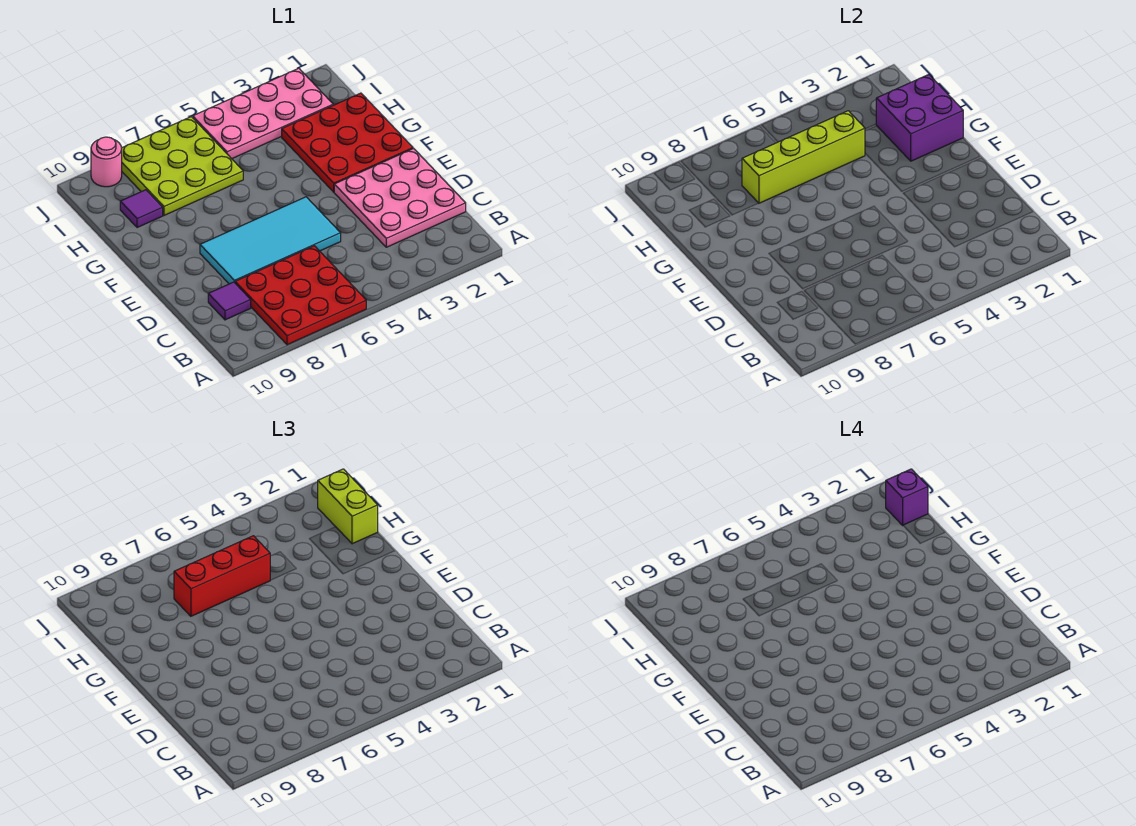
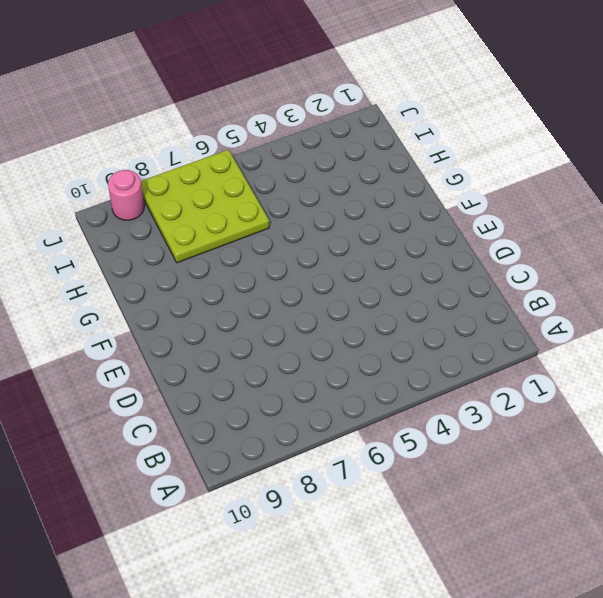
none -> red 3x3 plate [235,246,366,345]
none -> pink 3x3 plate [334,149,466,247]
none -> purple 1x1 tile [208,282,251,320]

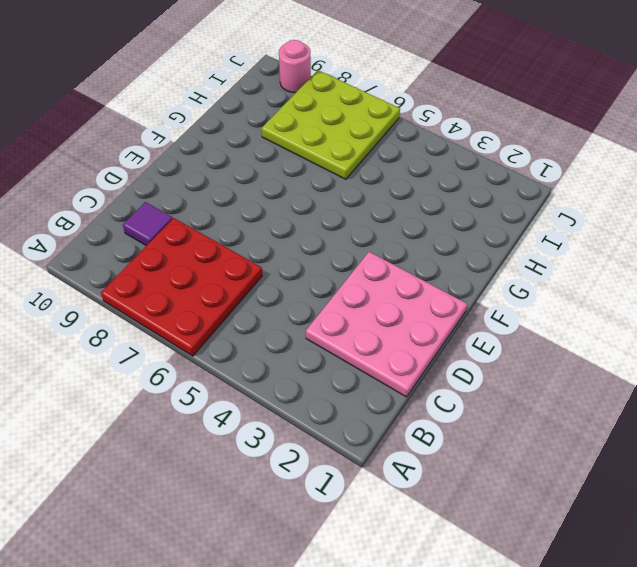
none -> cyan 2x4 tile [200,197,341,284]
none -> red 3x3 plate [282,93,413,192]
none -> purple 1x1 tile [120,190,163,228]

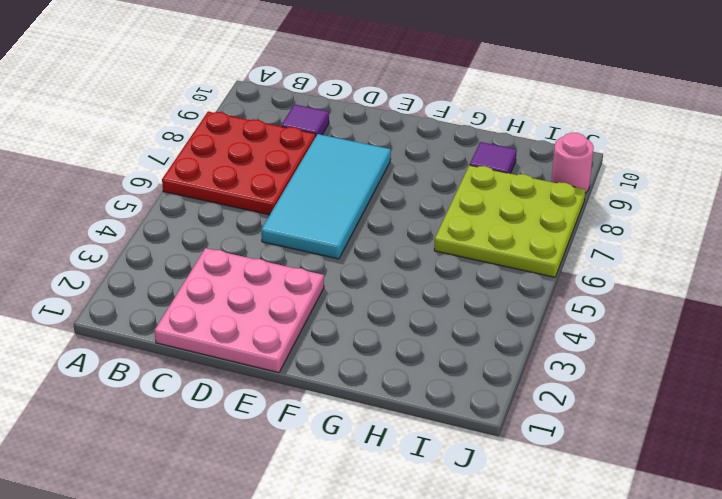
none -> red 3x3 plate [282,93,413,192]
none -> pink 2x4 plate [193,68,333,159]
none -> purple 2x2 brick [876,75,963,161]

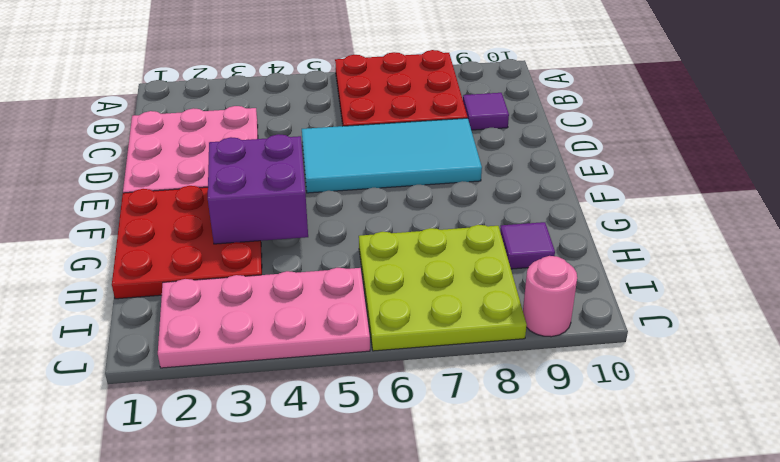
purple 2x2 brick [208,134,308,244] -> purple 2x2 brick moved to [876,75,963,161]
none -> lime 1x4 brick [742,111,865,203]
none -> lime 1x2 brick [318,469,378,544]
none -> red 1x3 brick [174,536,270,616]

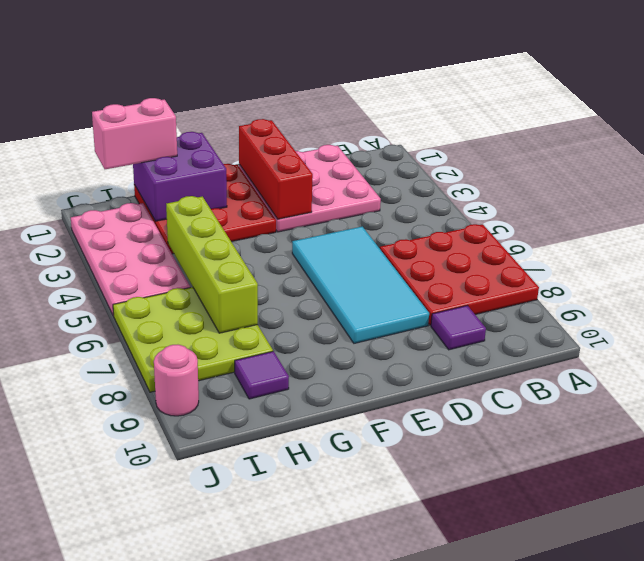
red 1x3 brick [239,119,313,219] -> red 1x3 brick moved to [174,536,270,616]
pink 1x2 brick [92,98,177,169] -> lime 1x2 brick [318,469,378,544]
none -> purple 1x1 brick [886,469,928,525]

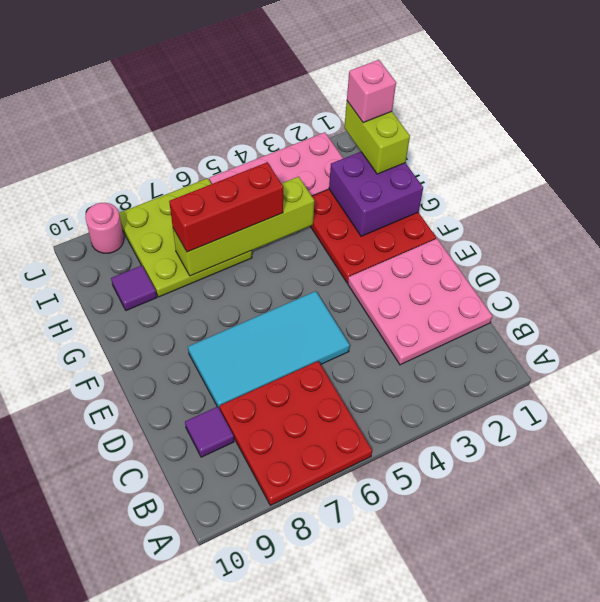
pink 1x1 brick [347,60,396,123] -> purple 1x1 brick [886,469,928,525]

